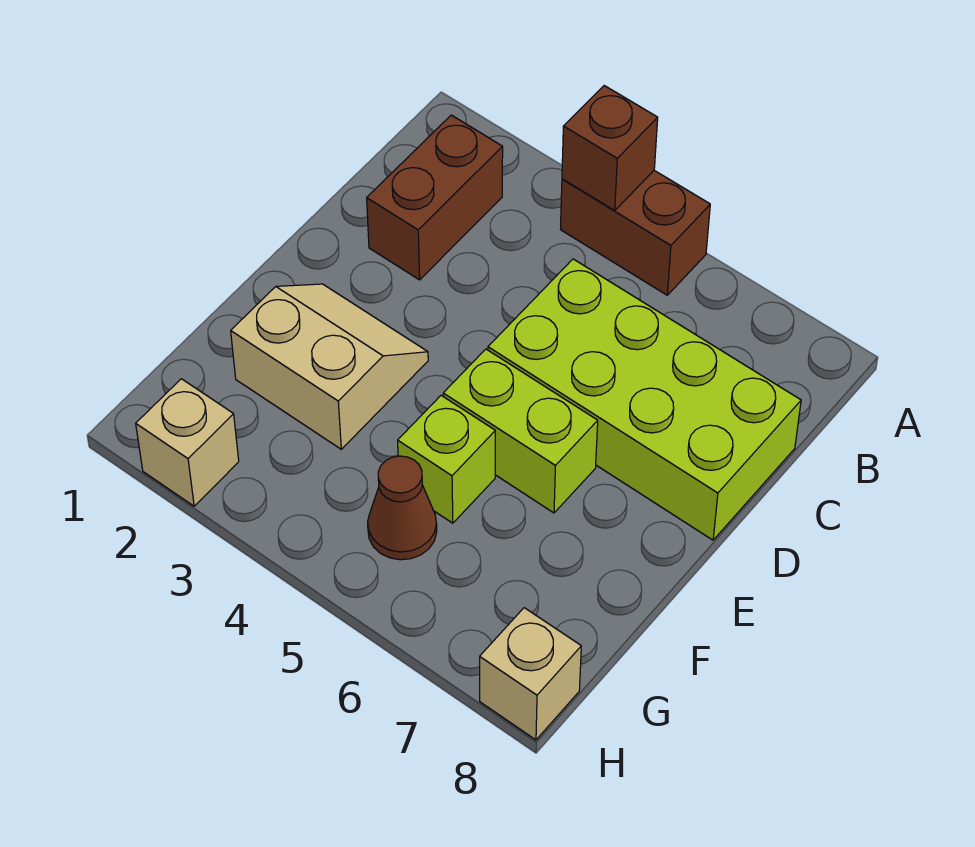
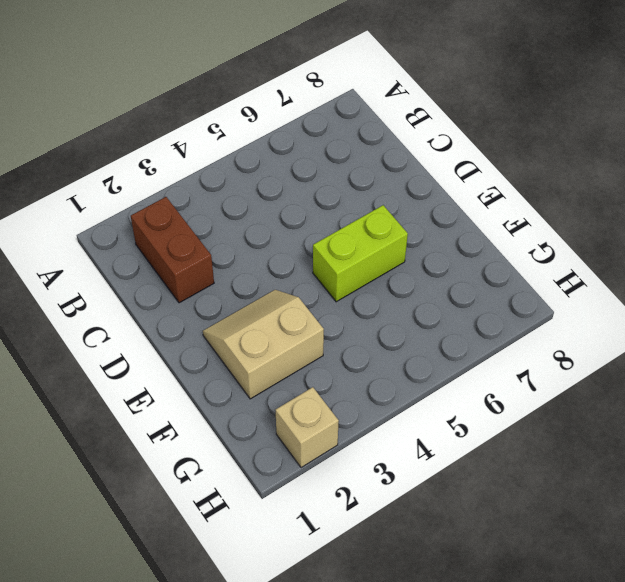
none -> brown 1x2 brick [560,171,710,295]
none -> lime 2x4 brick [488,259,801,540]

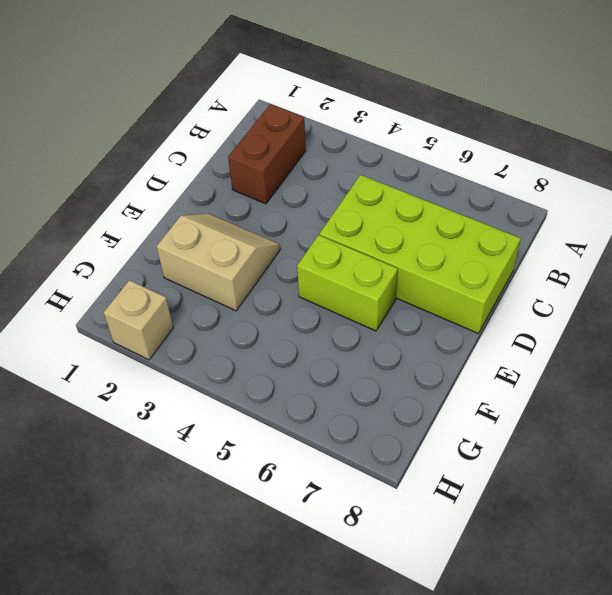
none -> brown 1x2 brick [560,171,710,295]
none -> lime 1x1 brick [398,396,495,523]

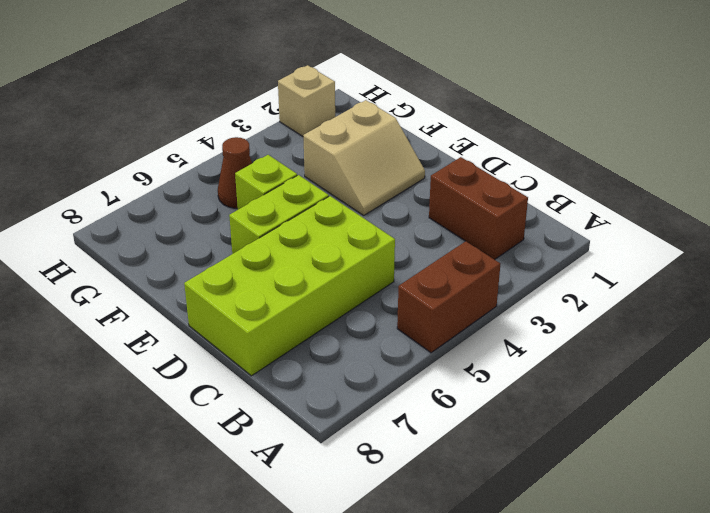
none -> tan 1x1 brick [480,608,581,740]
none -> brown 1x1 brick [562,86,658,210]

